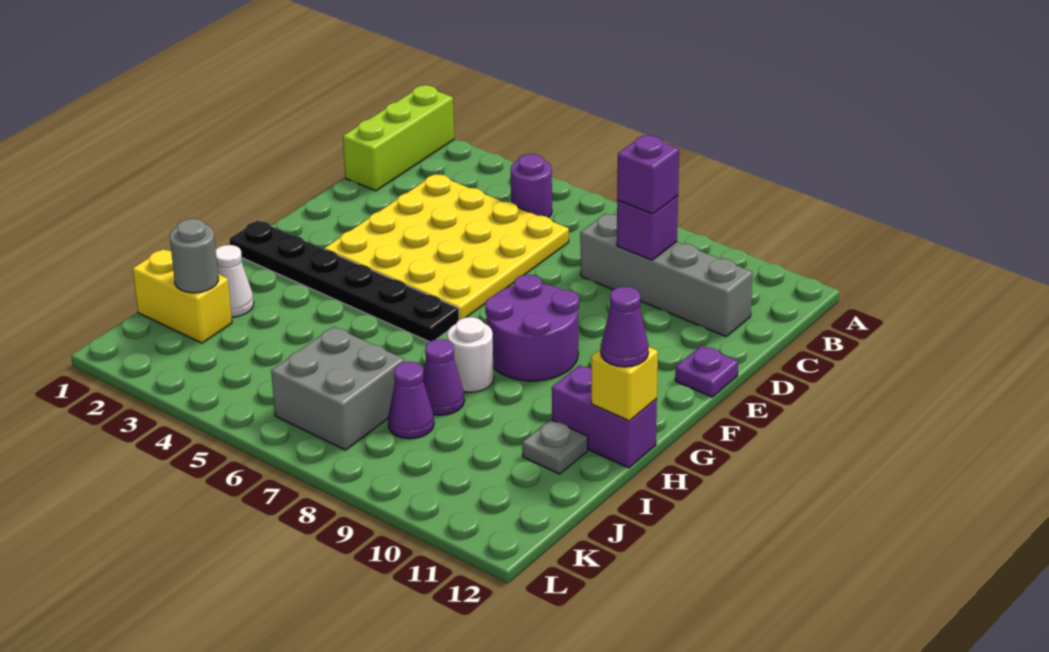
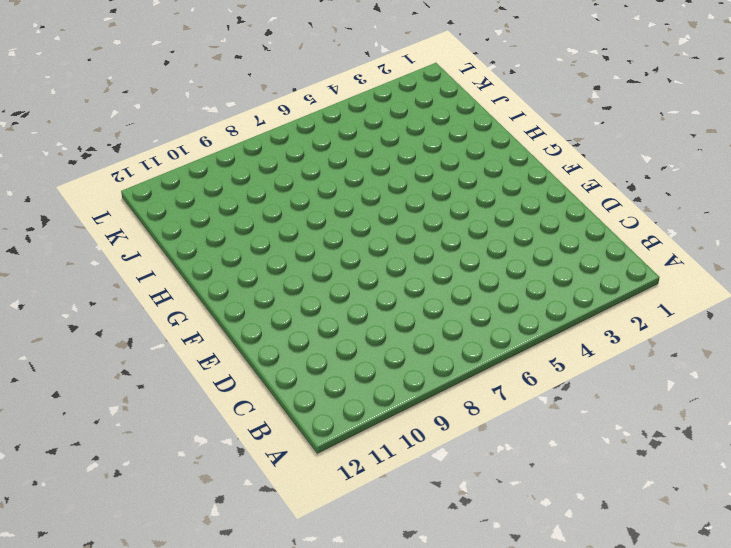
none -> lime 1x3 brick [343,85,454,191]
none -> purple 1x1 round brick [511,154,552,218]
none -> yellow 4x4 plate [324,174,569,320]

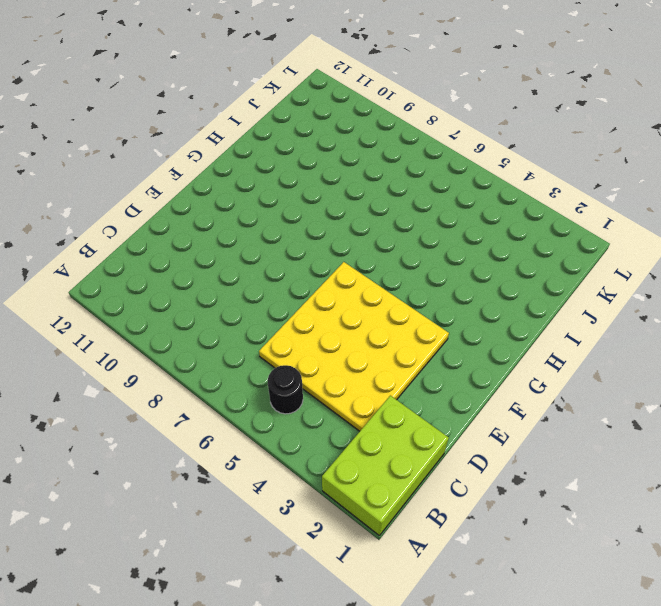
lime 2x3 brick [322,396,449,535] -> lime 1x3 brick [343,85,454,191]
black 1x1 round brick [268,365,303,414] -> purple 1x1 round brick [511,154,552,218]
none -> grey 1x4 brick [580,214,753,336]
none -> purple 1x1 plate [675,346,738,397]
none -> purple 2x2 round brick [485,275,579,381]

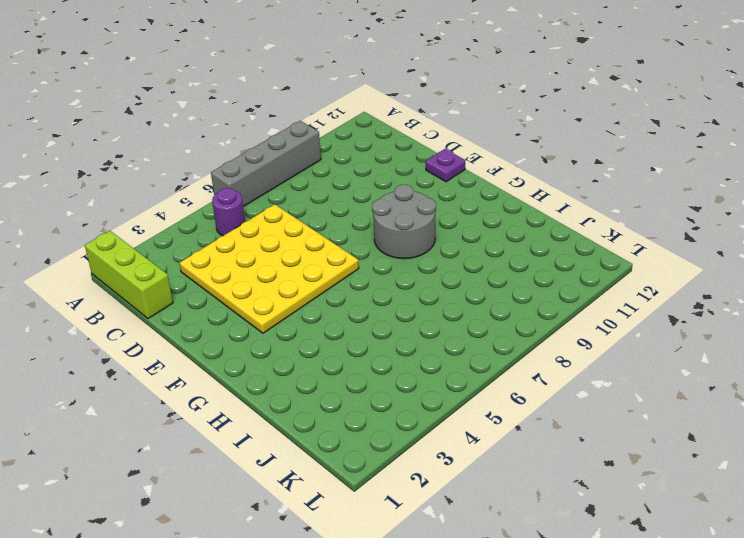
grey 1x4 brick [211,121,321,207] -> grey 1x4 brick moved to [580,214,753,336]
grey 2x2 round brick [372,185,436,259] -> purple 2x2 round brick [485,275,579,381]
none -> black 1x6 plate [229,220,459,342]
none -> white 1x1 round brick [447,317,494,392]
none -> purple 1x2 brick [552,365,657,468]

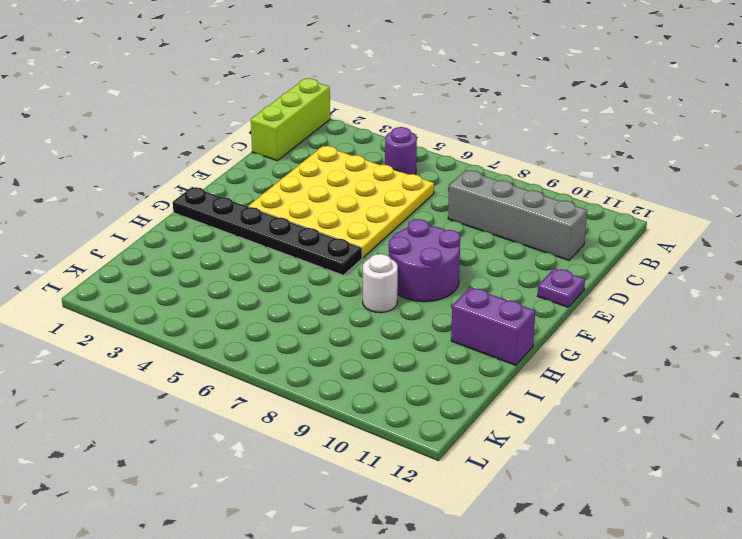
none -> white 1x1 cone [216,245,254,317]
none -> purple 1x1 cone [423,339,464,415]
none -> grey 1x1 plate [522,419,588,474]

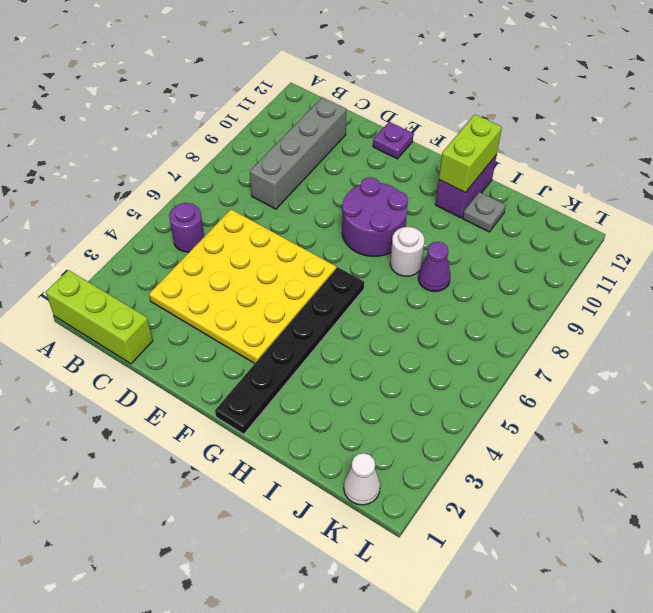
lime 1x2 brick [439,115,502,193] -> yellow 1x1 brick [591,347,658,421]
white 1x1 cone [344,453,380,505] -> white 1x1 cone moved to [216,245,254,317]
none -> yellow 1x2 brick [133,249,232,343]
none -> grey 2x2 brick [271,327,404,450]
none -> purple 1x1 cone [388,362,434,439]

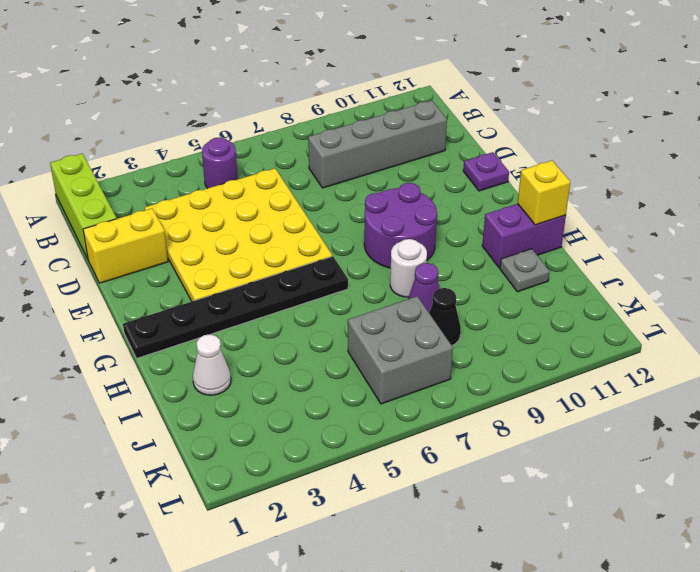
yellow 1x2 brick [83,208,168,283] -> yellow 1x2 brick moved to [133,249,232,343]
black 1x1 cone [429,288,461,345] -> purple 1x1 cone [388,362,434,439]
none -> purple 1x1 brick [617,196,678,260]
none -> grey 1x1 round brick [170,219,218,293]
none -> purple 1x1 brick [617,135,679,214]

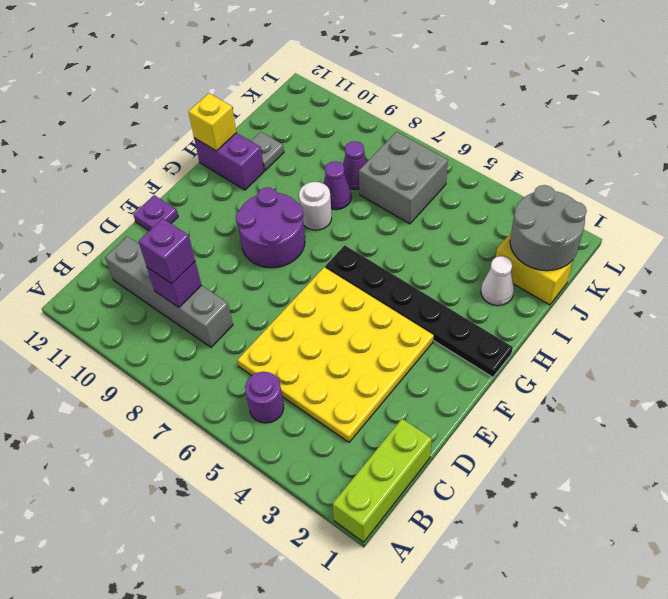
grey 2x2 round brick [510,185,587,271] -> grey 1x1 round brick [170,219,218,293]
none -> purple 1x1 cone [601,287,649,367]

